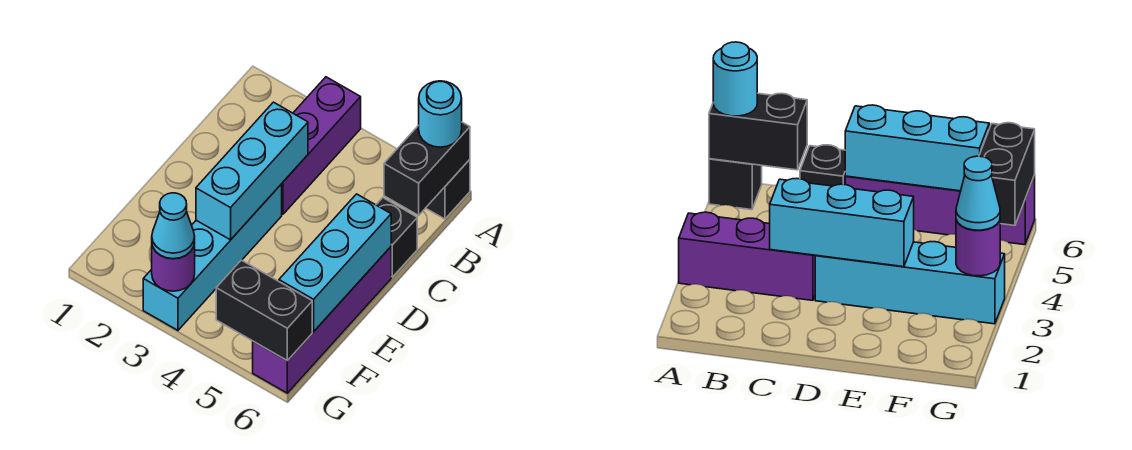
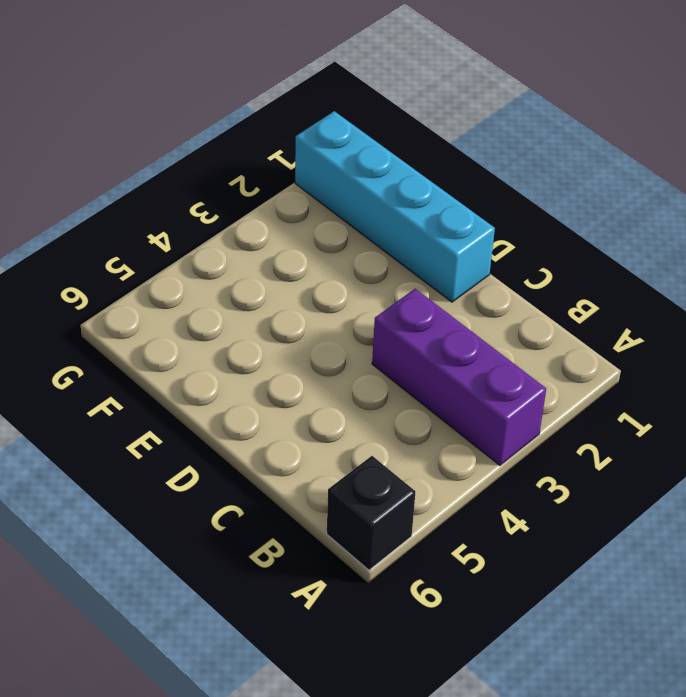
cyan 1x4 brick [295,111,495,302] -> cyan 1x4 brick moved to [143,184,282,330]
none -> black 1x1 brick [376,198,417,277]
none -> purple 1x4 brick [253,247,391,393]
none -> black 1x2 brick [384,122,470,215]

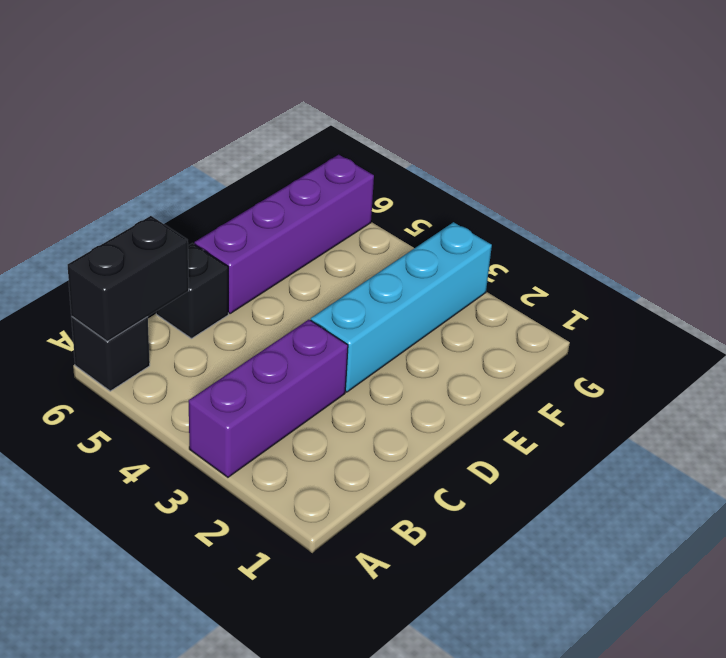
none -> cyan 1x3 brick [196,102,308,240]
none -> cyan 1x3 brick [279,194,391,331]
none -> purple 1x1 round brick [152,243,195,291]

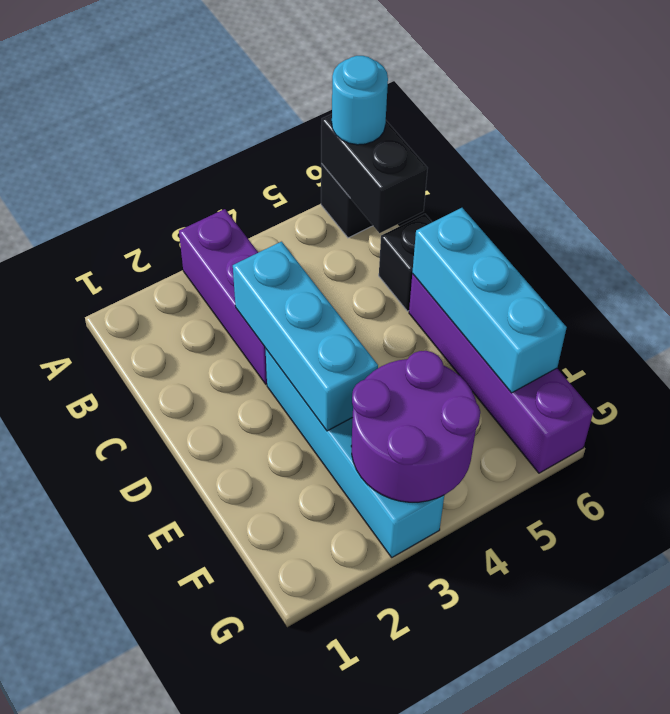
purple 2x2 round brick [351,351,480,502] -> purple 1x1 round brick [152,243,195,291]
none -> black 1x2 brick [216,260,312,361]
none -> cyan 1x1 cone [152,193,195,259]

